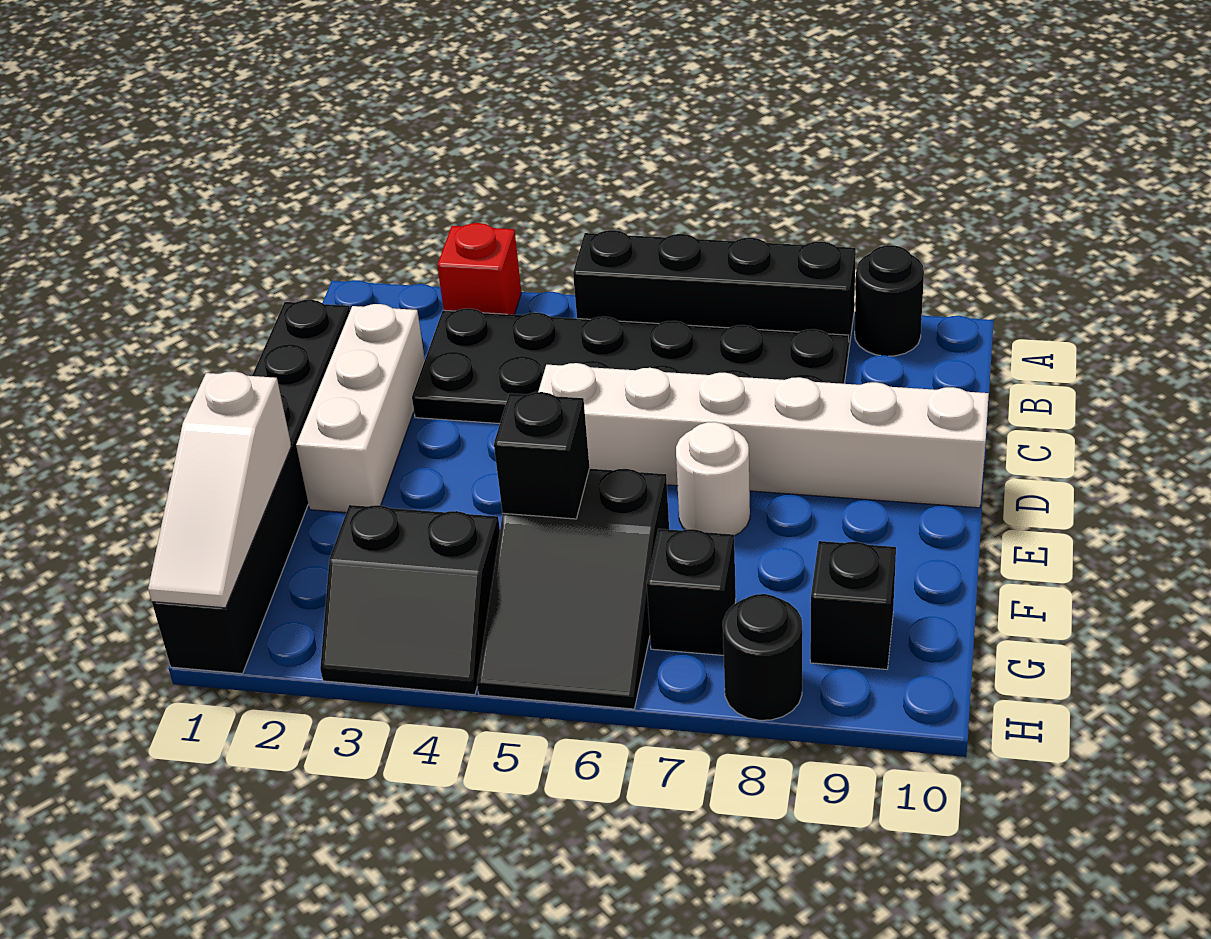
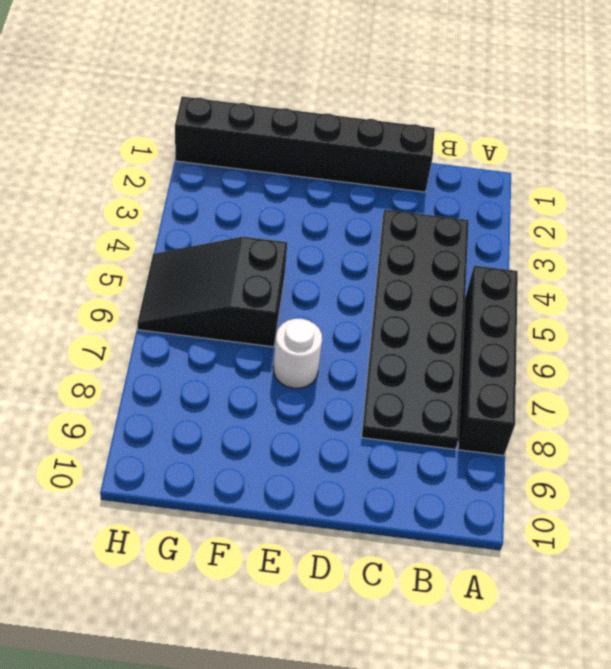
none -> red 1x1 brick [437,223,521,315]
none -> black 1x1 round brick [855,245,924,356]
none -> white 1x3 brick [296,304,425,512]

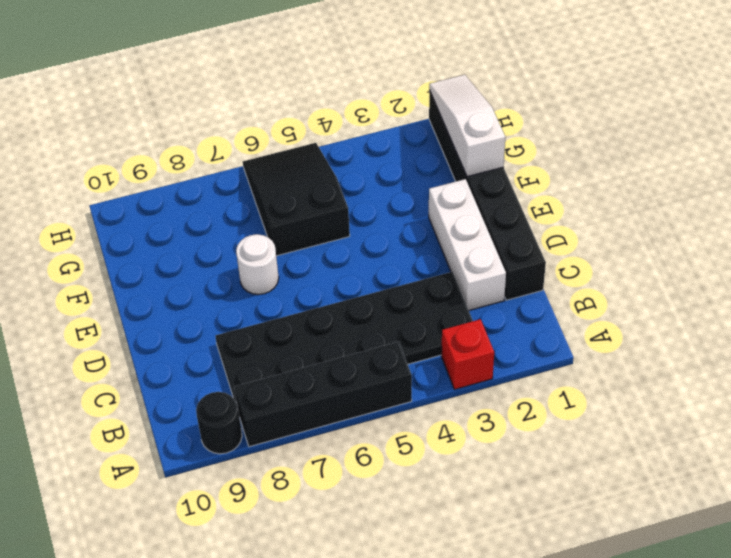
none -> white 1x6 brick [538,363,989,508]
none -> black 2x2 slope [320,505,500,695]
none -> black 1x1 brick [647,529,736,655]

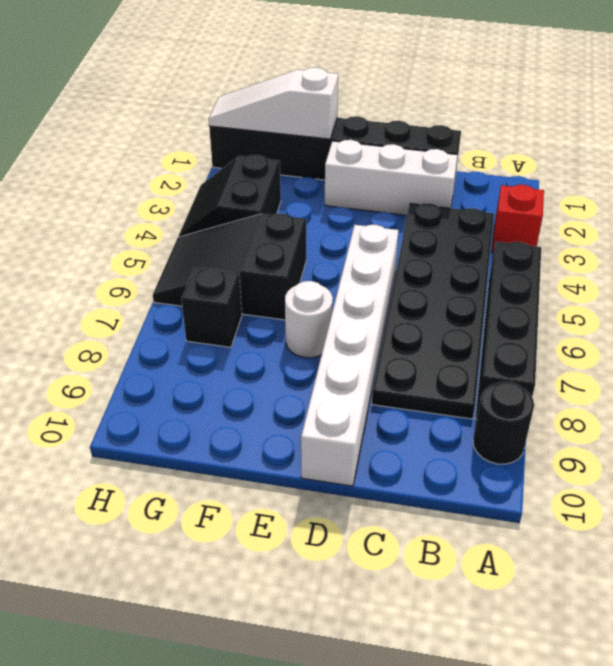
none -> black 1x1 brick [810,541,896,669]
none -> black 1x1 round brick [723,594,802,720]
none -> black 1x1 brick [494,392,590,519]

